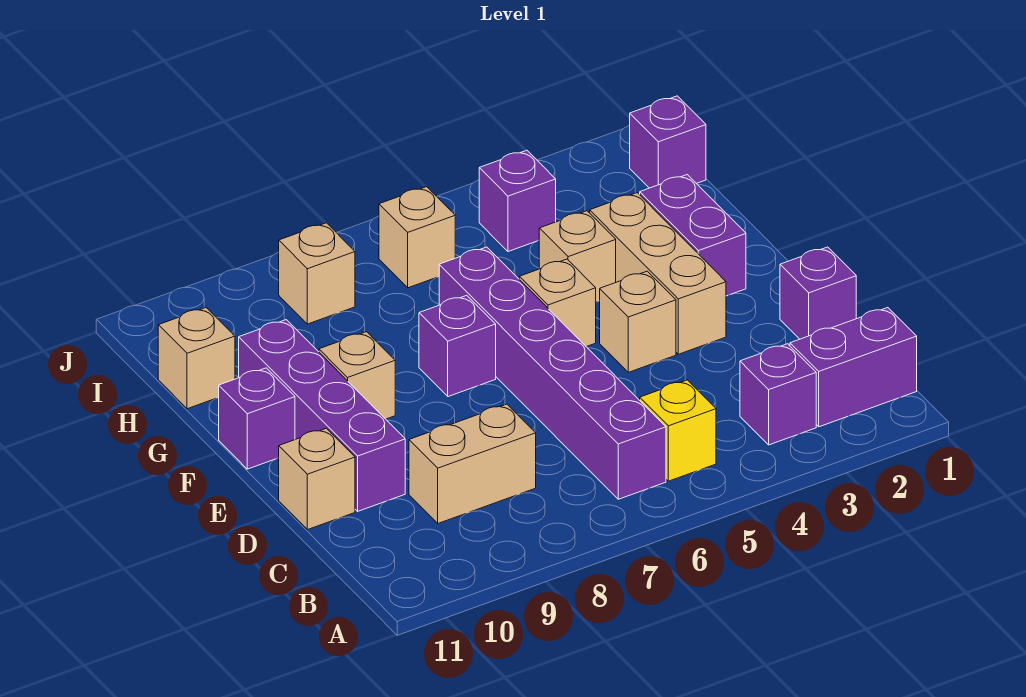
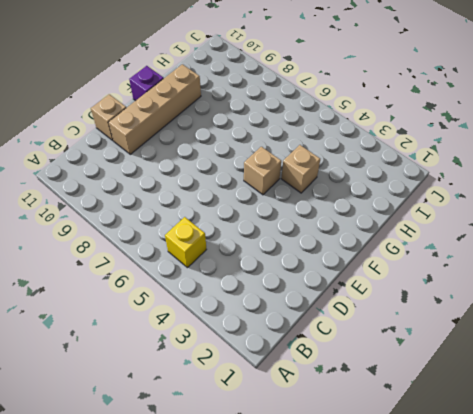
tan 1x4 brick [109,64,201,154] -> purple 1x4 brick [239,320,405,511]
none -> purple 1x2 brick [790,308,917,427]
none -> purple 1x1 brick [740,344,816,445]
none -> purple 1x6 brick [439,247,666,499]

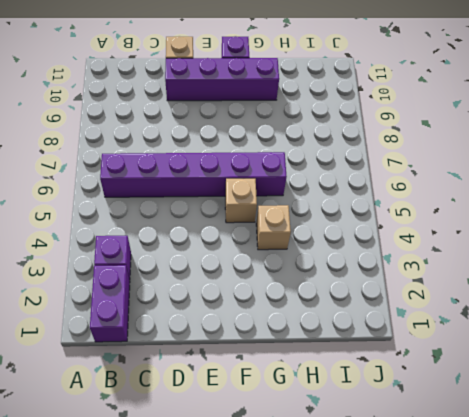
none -> yellow 1x1 brick [640,380,716,481]
none -> tan 1x2 brick [409,404,536,523]
none -> purple 1x1 brick [780,247,856,339]

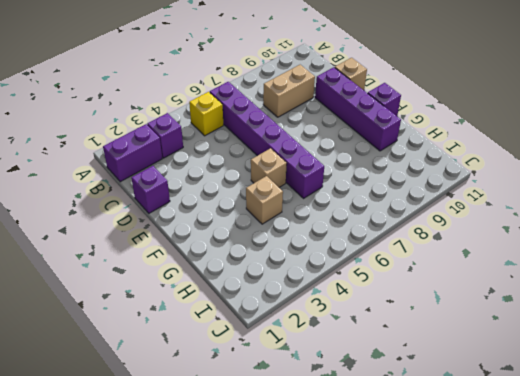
none -> tan 1x3 brick [590,193,726,354]
none -> tan 1x1 brick [600,271,676,372]
none -> purple 1x2 brick [640,175,746,296]

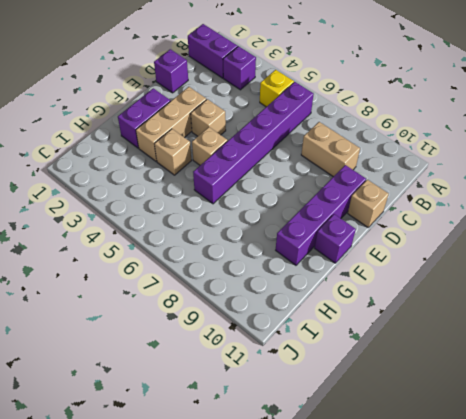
none -> purple 1x1 brick [419,295,496,397]
none -> tan 1x1 brick [319,332,395,419]
none -> tan 1x1 brick [158,308,235,409]

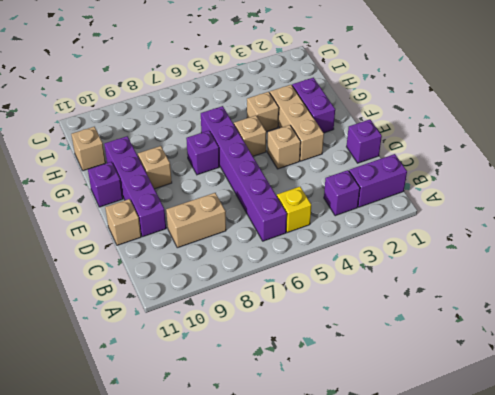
none -> purple 1x1 brick [630,96,706,188]
none -> purple 1x1 brick [479,150,556,251]
none -> tan 1x1 brick [379,187,455,288]

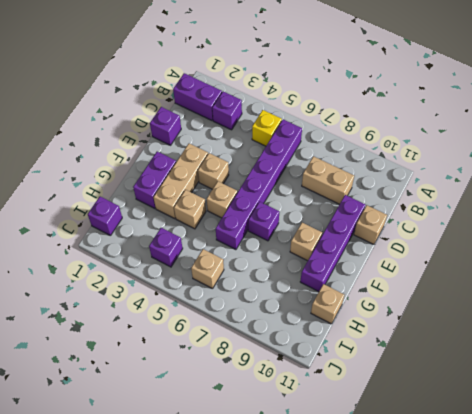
none -> purple 1x1 brick [219,368,295,469]
none -> tan 1x1 brick [279,223,355,324]

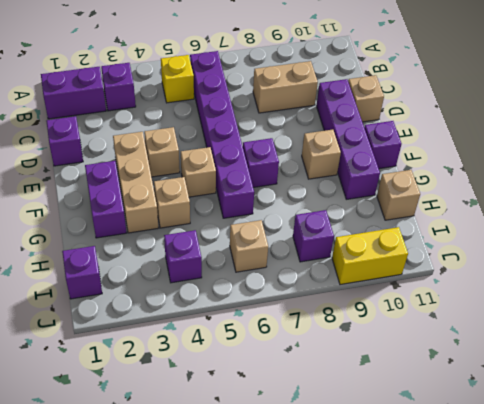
purple 1x1 brick [293,210,334,262] -> tan 1x1 brick [279,223,355,324]
yellow 1x2 brick [332,227,408,285] -> none

